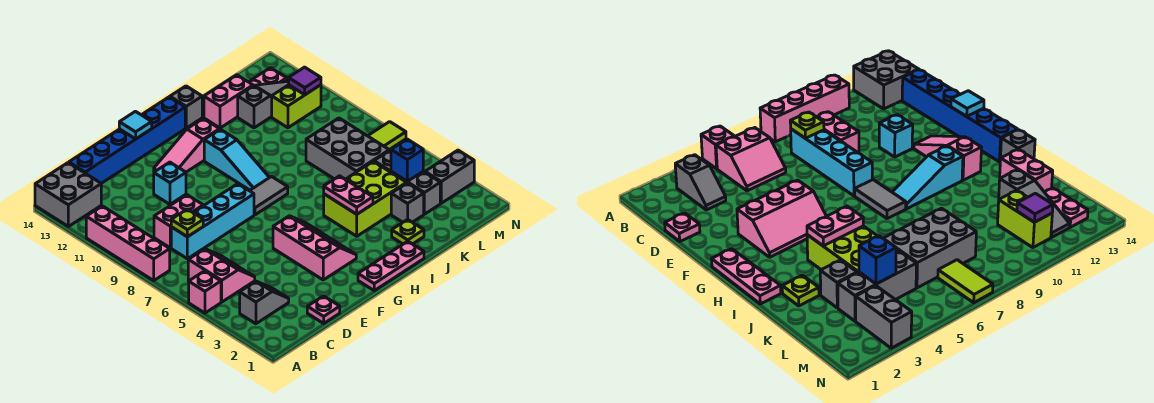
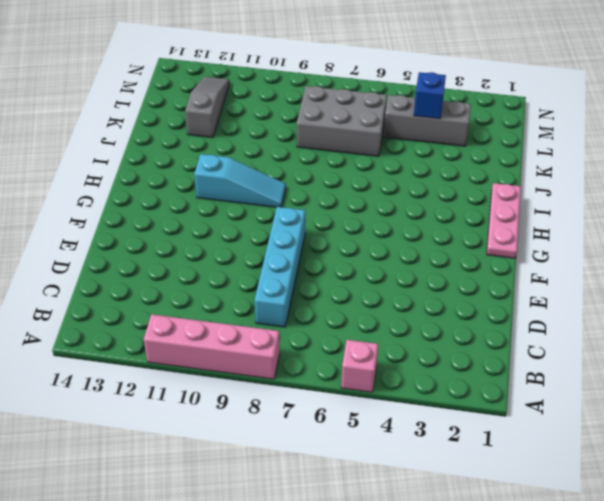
none -> grey 2x2 brick [35,163,101,227]
none -> grey 1x2 slope [240,281,289,324]
none -> pink 2x2 slope [188,249,255,302]
none -> pink 1x2 brick [154,195,203,248]

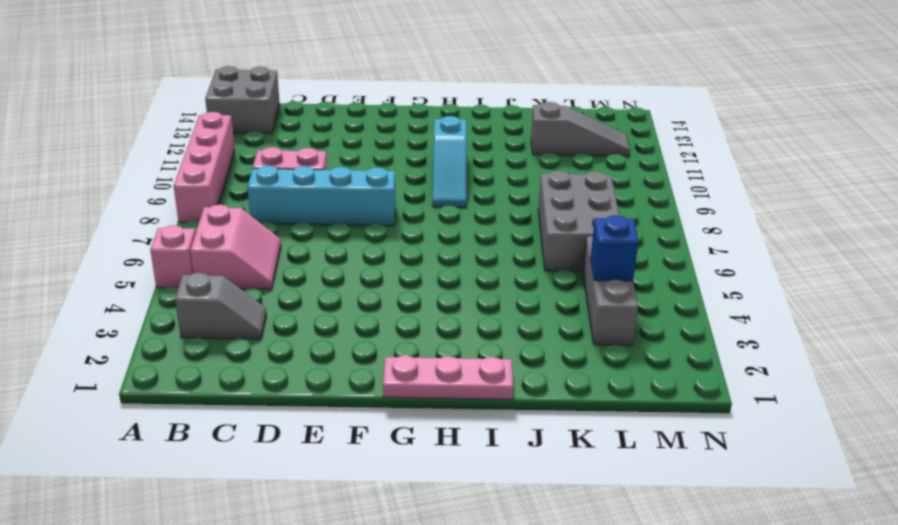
none -> blue 1x6 brick [69,97,185,183]
none -> pink 1x1 plate [307,296,340,323]
none -> cyan 1x1 brick [154,162,186,204]
none -> pink 2x3 slope [273,216,356,280]

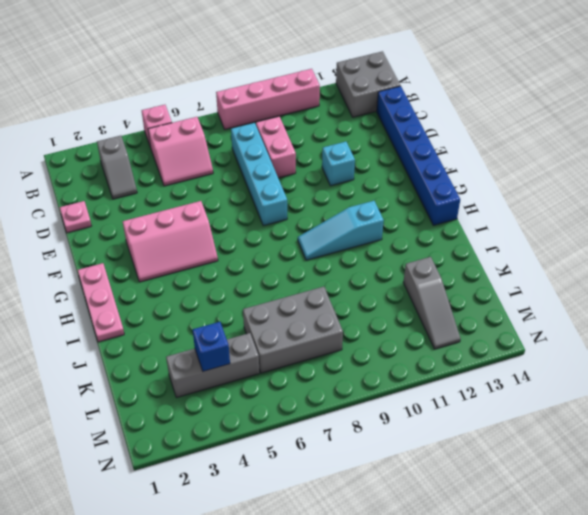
none -> pink 1x3 slope [154,119,220,172]
none -> grey 1x2 tile [250,177,288,215]
none -> lime 2x3 brick [324,161,406,236]
none -> grey 1x1 brick [170,86,202,128]

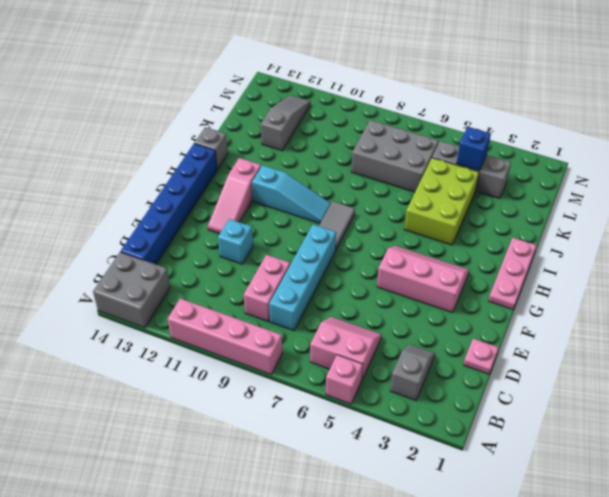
none -> lime 1x1 plate [392,219,424,244]
none -> pink 1x2 brick [204,75,253,128]
none -> grey 1x1 brick [391,183,424,222]
none -> lime 1x2 brick [272,85,321,128]

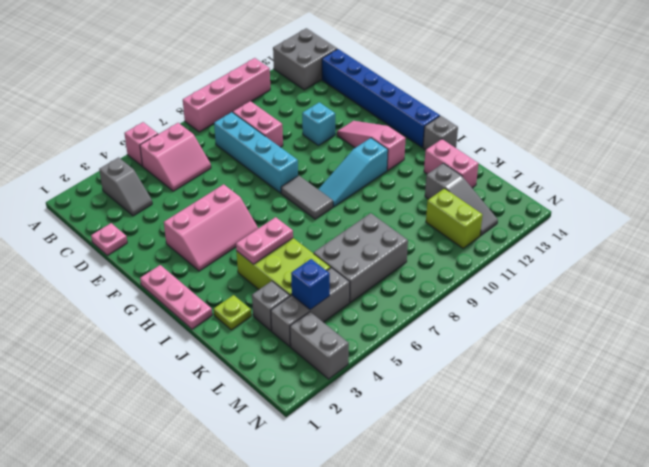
none -> pink 1x2 plate [249,68,287,86]
none -> lime 1x2 tile [368,122,406,150]
none -> lime 1x1 plate [171,209,203,237]
none -> cyan 1x1 tile [119,111,152,139]

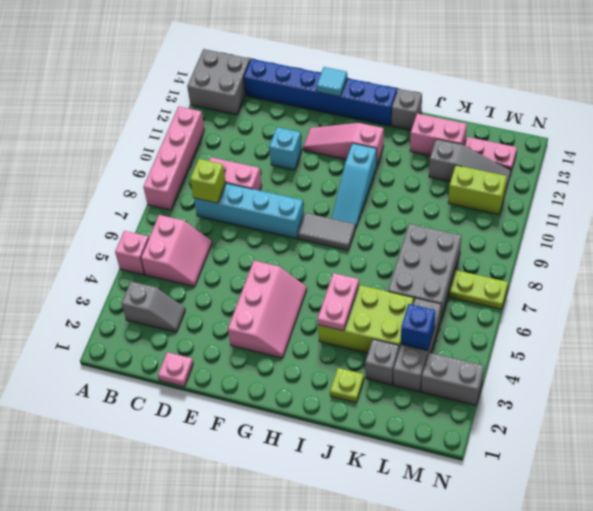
lime 1x1 brick [190,159,226,203] -> lime 1x1 plate [171,209,203,237]
lime 1x2 plate [449,270,508,309] -> lime 1x2 tile [368,122,406,150]
none -> pink 1x3 plate [358,241,424,290]
none -> purple 1x1 tile [289,67,321,95]

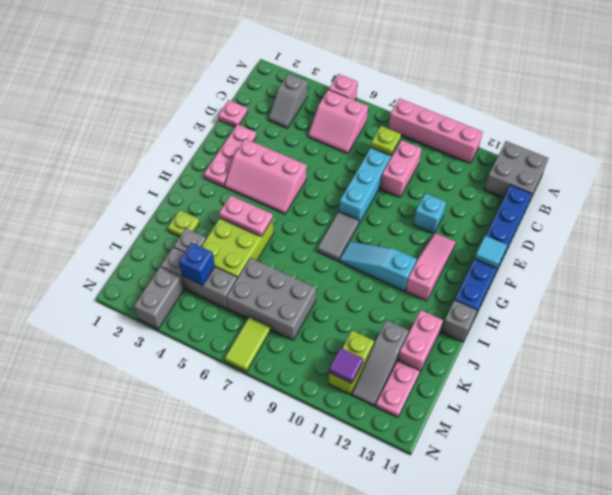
pink 1x3 plate [204,124,256,187] -> pink 1x3 plate moved to [358,241,424,290]

